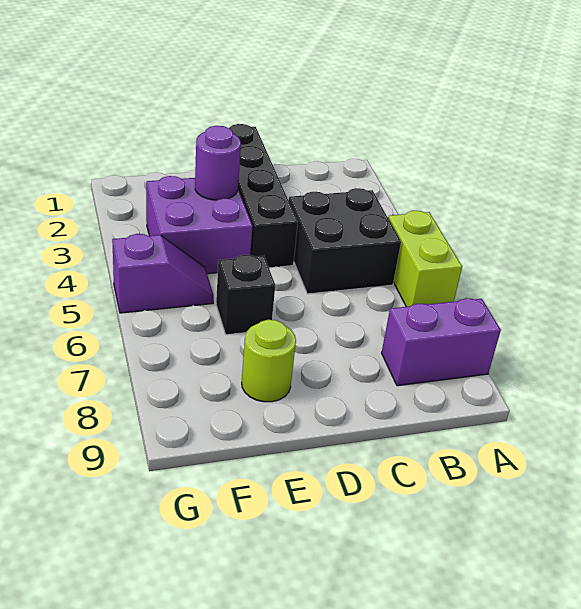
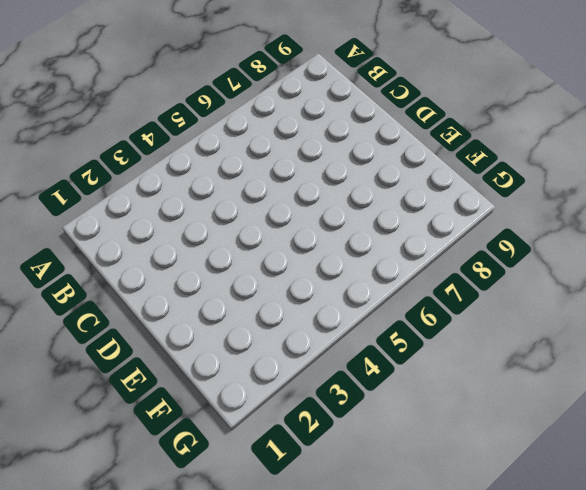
none -> lime 1x2 brick [388,211,462,307]
none -> purple 1x2 brick [382,298,501,386]

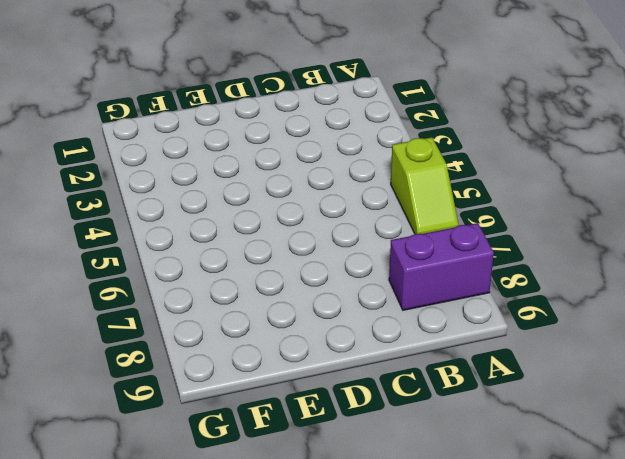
lime 1x2 slope [391,137,459,234] -> lime 1x2 brick [388,211,462,307]
none -> black 2x2 brick [289,188,401,294]
none -> black 1x4 brick [229,124,298,268]

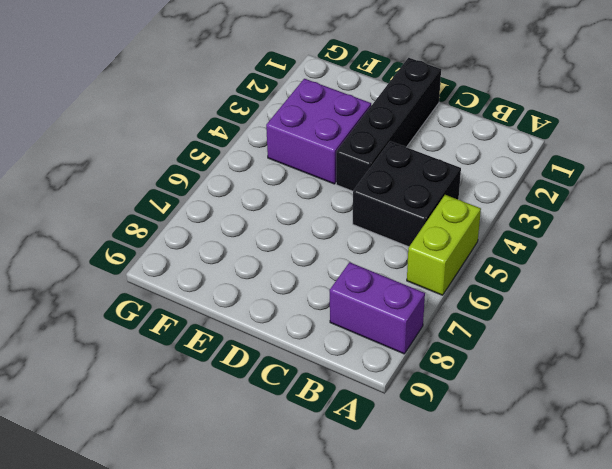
none -> black 1x1 brick [216,255,275,335]
none -> lime 1x1 round brick [242,320,296,402]

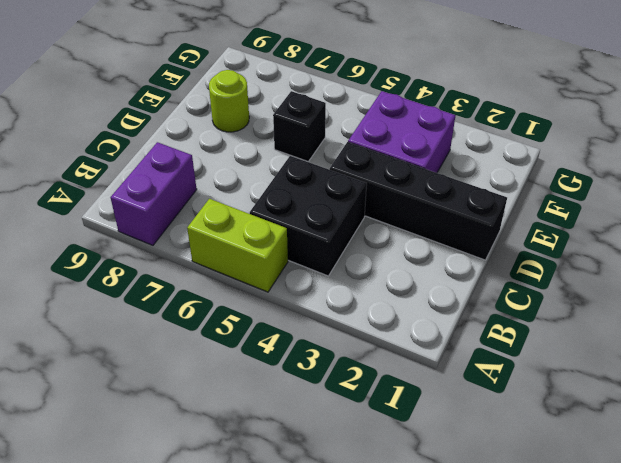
none -> purple 1x2 slope [112,234,214,313]
none -> purple 1x1 round brick [195,126,241,200]

